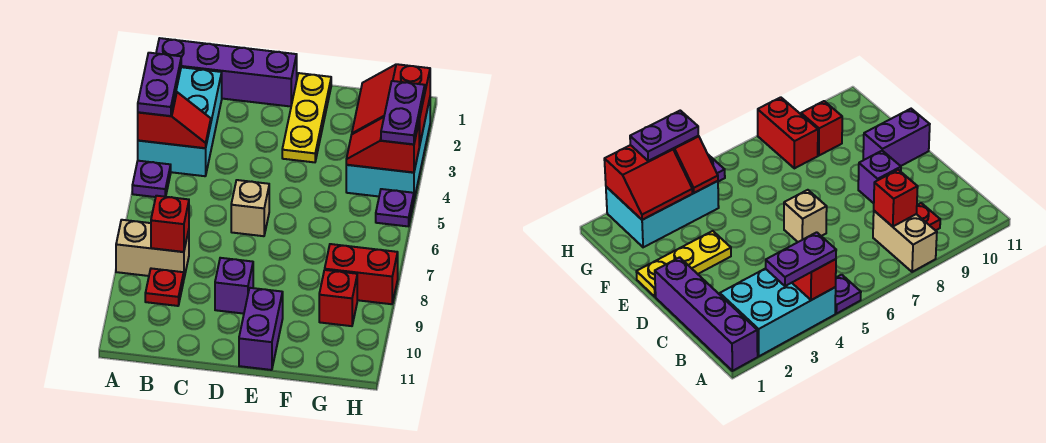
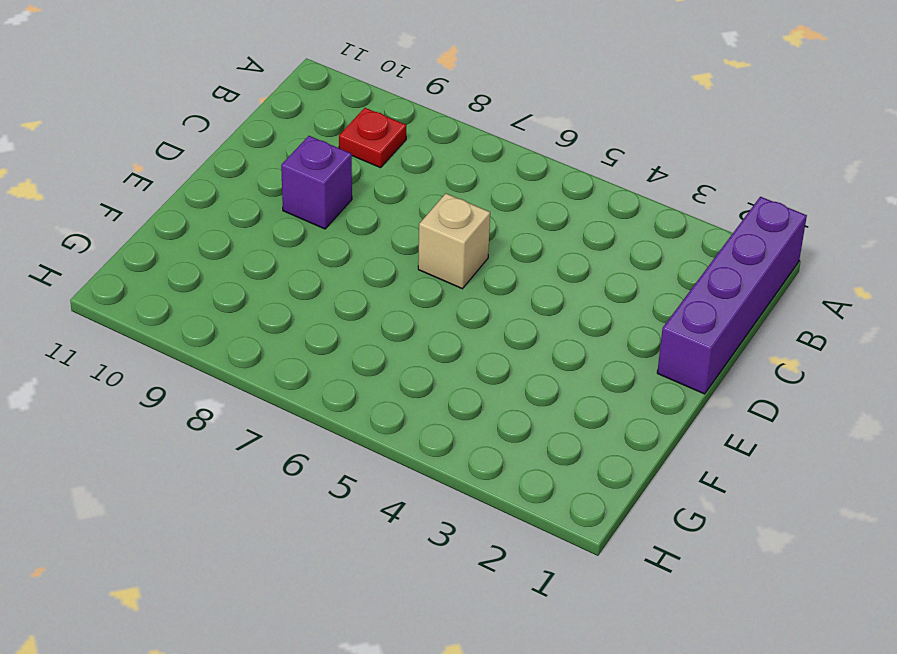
none -> cyan 2x3 brick [138,67,222,176]
none -> purple 1x1 plate [132,161,171,197]
none -> tan 1x2 brick [116,220,189,277]

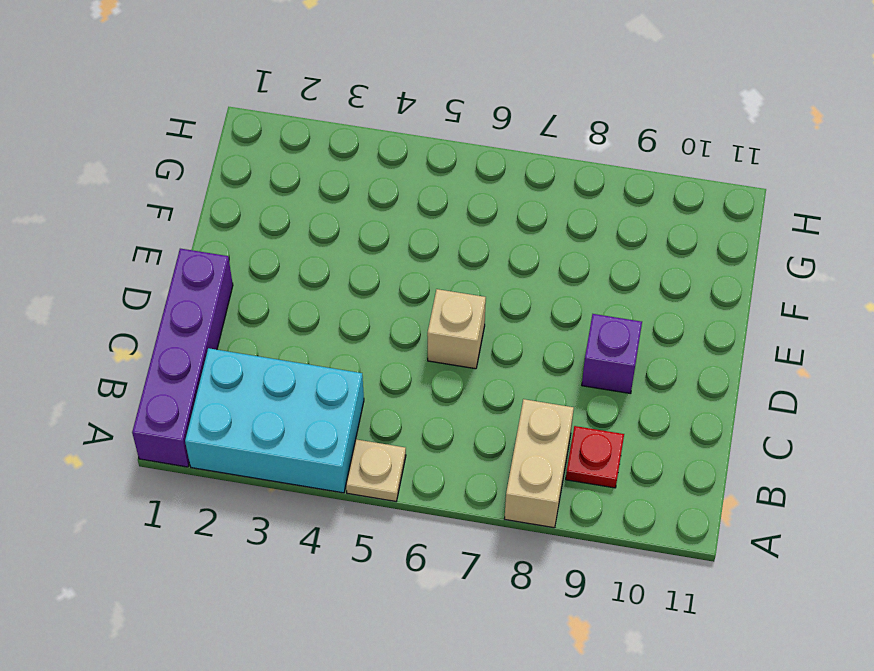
tan 1x1 plate [346,439,406,501] -> purple 1x1 plate [132,161,171,197]
none -> yellow 1x3 plate [282,73,331,162]
none -> purple 1x2 brick [239,288,283,370]
none -> cyan 2x3 brick [346,99,430,199]

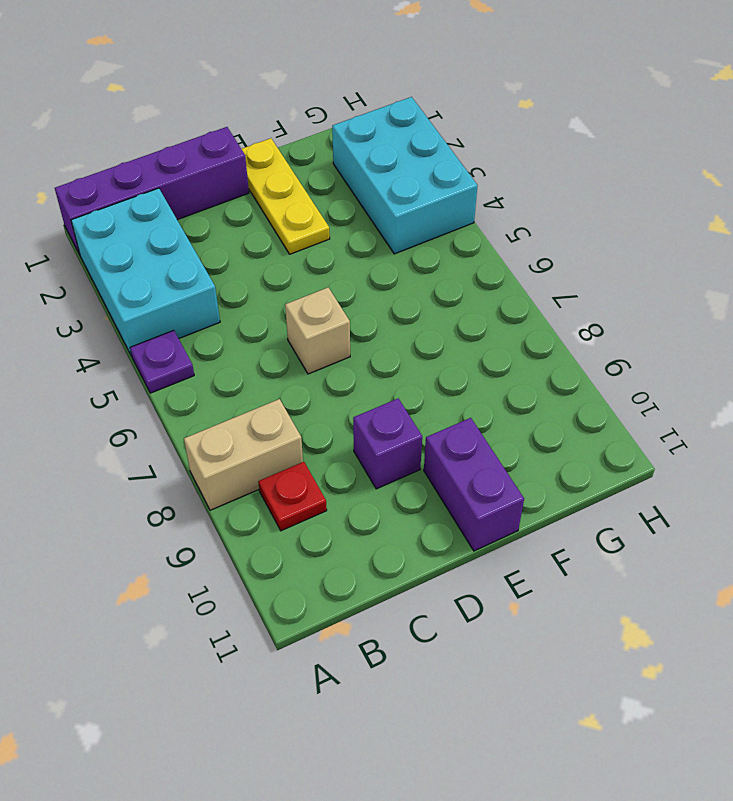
none -> red 1x2 brick [325,244,398,304]
none -> red 1x1 brick [319,270,357,326]
none -> purple 1x1 plate [376,189,414,226]

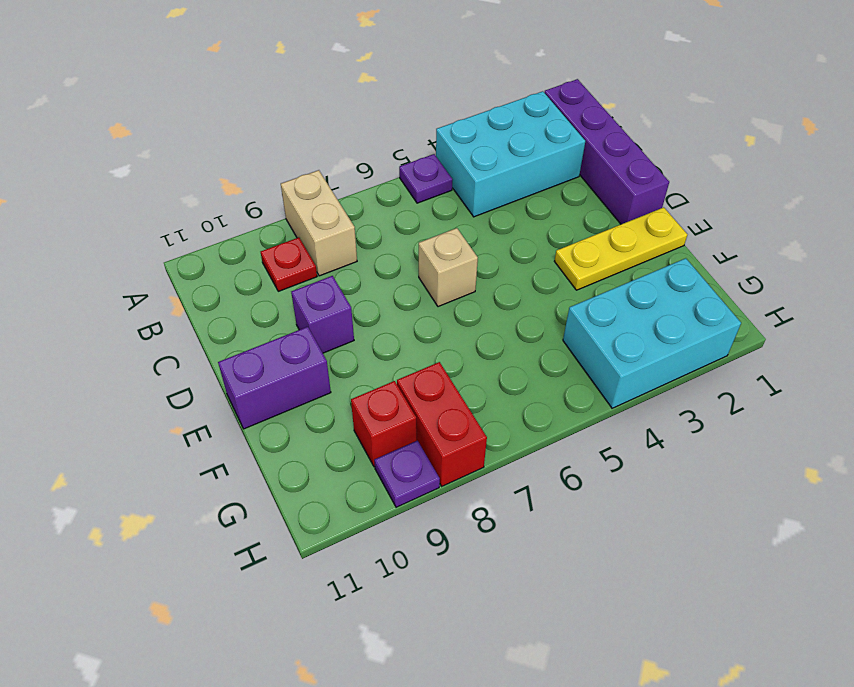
purple 1x1 plate [374,441,440,507] -> purple 1x1 plate moved to [376,189,414,226]
none -> red 1x2 slope [138,92,211,148]
none -> red 1x1 brick [151,196,189,252]
none -> red 2x2 slope [352,64,430,146]

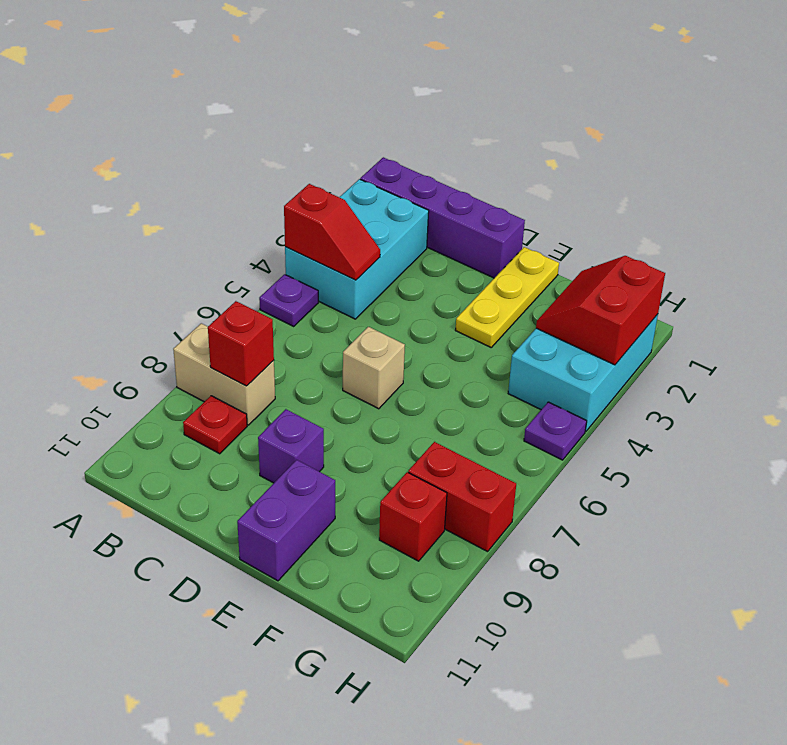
none -> red 1x2 slope [346,117,419,173]
none -> purple 1x2 plate [138,53,181,116]
none -> purple 1x2 plate [381,81,425,144]

